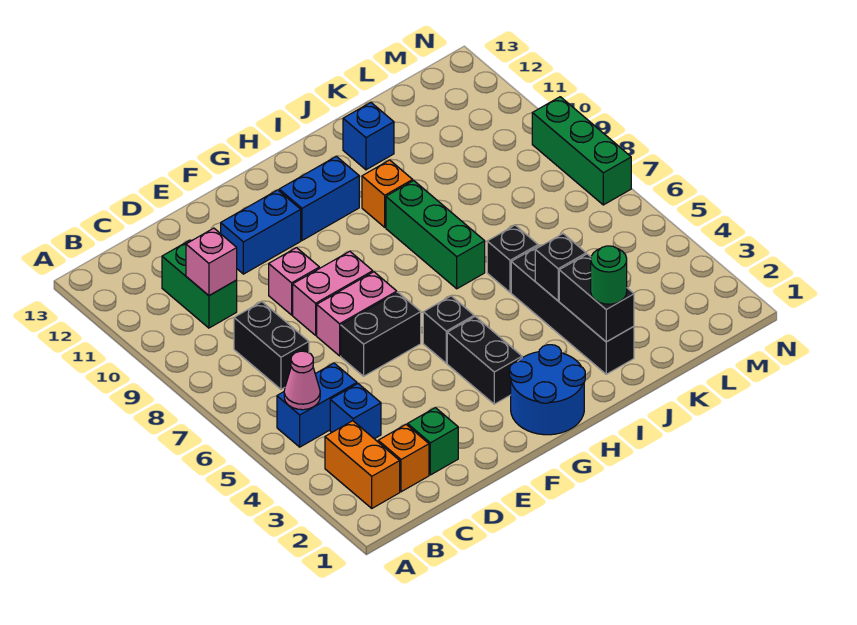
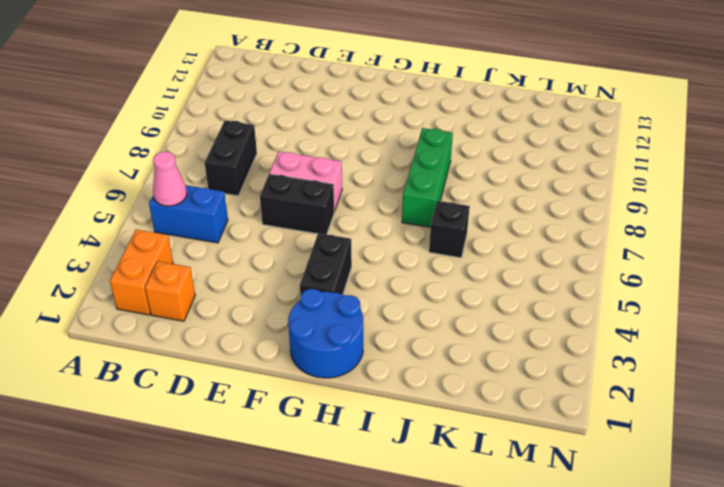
none -> blue 1x1 brick [330,384,381,439]
none -> green 1x2 brick [162,240,237,328]
none -> green 1x1 brick [408,408,458,475]

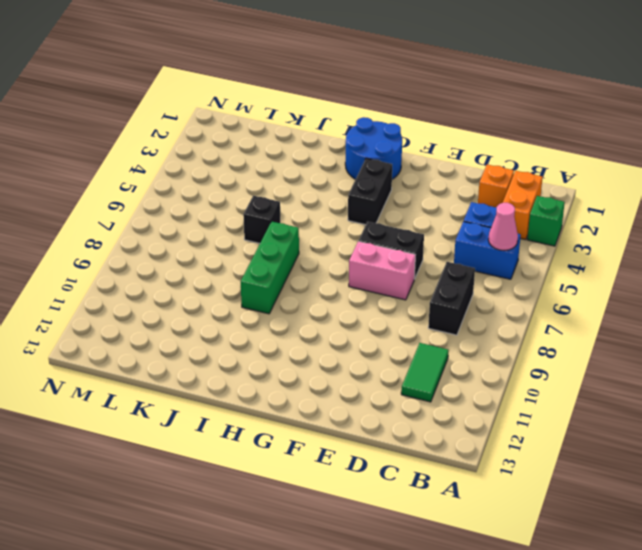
green 1x1 brick [527,196,565,246] -> green 1x1 brick moved to [408,408,458,475]
green 1x2 tile [401,343,449,402] -> green 1x2 brick [162,240,237,328]
none -> pink 1x2 brick [293,251,373,335]
none -> pink 1x1 brick [269,248,319,315]
none -> blue 1x2 brick [221,190,301,274]

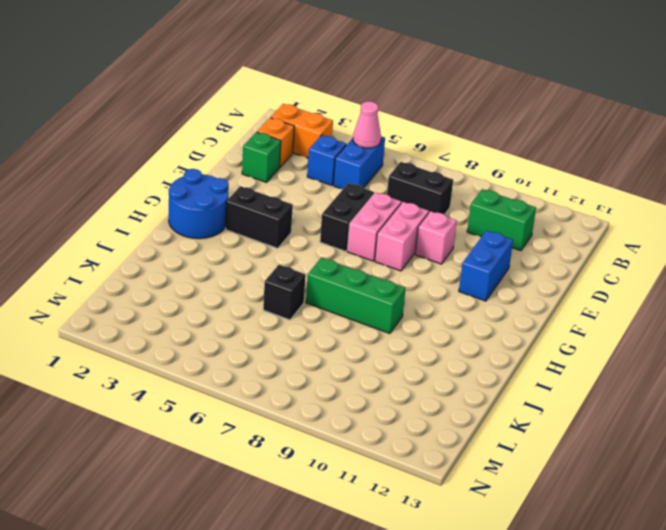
none -> black 1x1 brick [423,296,474,363]
none -> blue 1x2 brick [279,156,359,240]
none -> orange 1x1 brick [362,160,413,227]

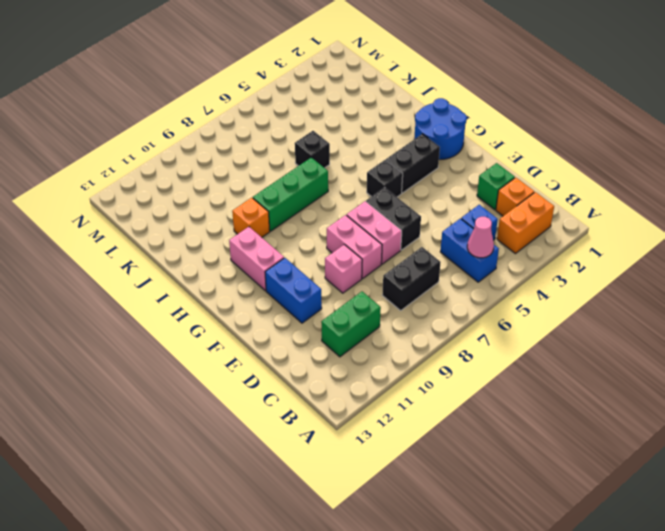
pink 1x2 brick [229,227,284,291] -> blue 1x2 brick [279,156,359,240]
none -> black 1x4 brick [511,246,634,374]
none -> blue 1x1 brick [343,102,394,170]
none -> green 1x3 brick [532,97,631,205]

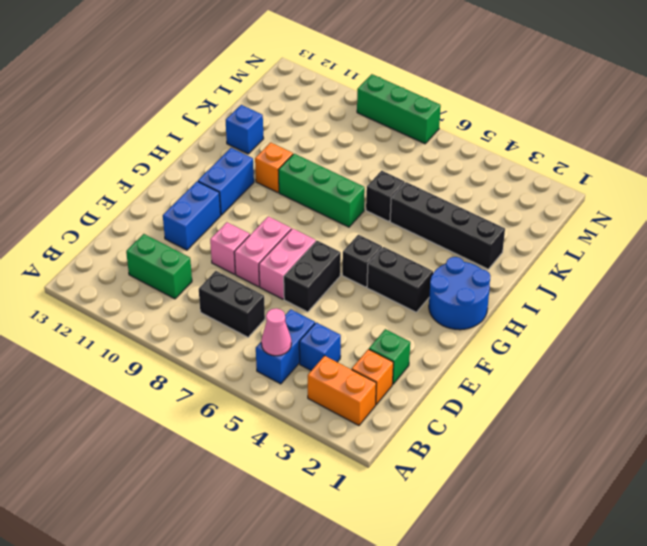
none -> pink 1x1 brick [186,228,237,296]
none -> black 1x2 brick [559,254,634,342]
none -> black 1x1 brick [535,234,586,301]

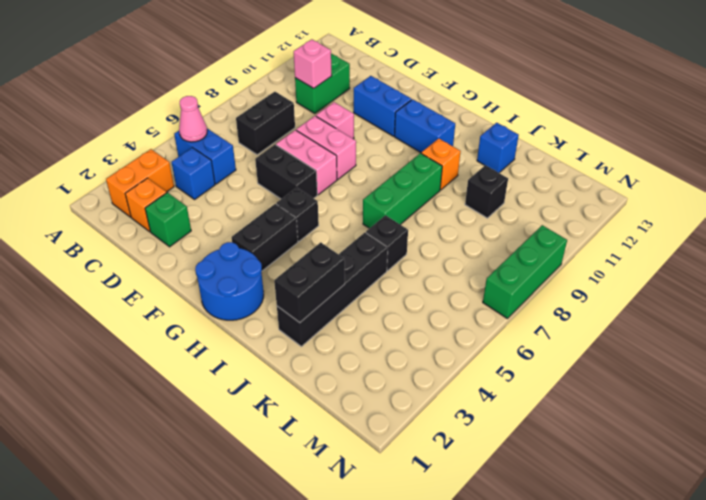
black 1x1 brick [465,165,508,218] -> black 1x1 brick moved to [535,234,586,301]
none -> green 1x1 round brick [591,246,627,304]

